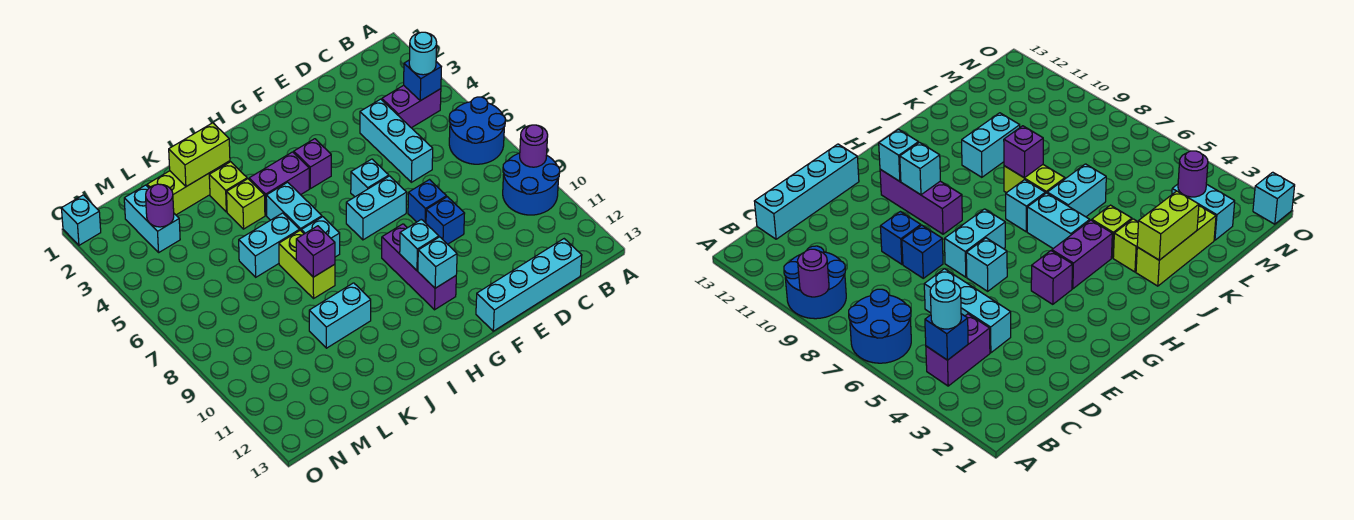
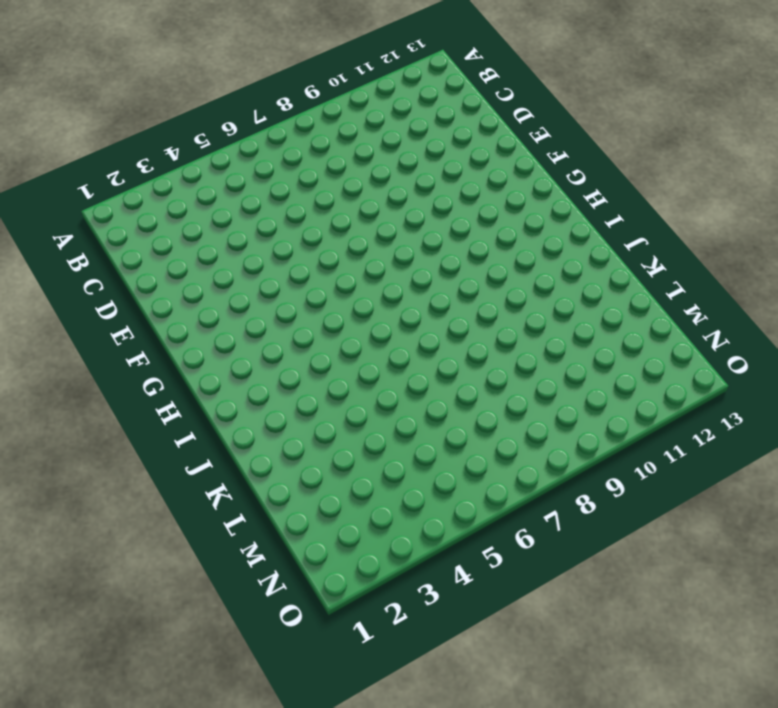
none -> blue 2x2 round brick [449,97,505,164]
none -> blue 2x2 round brick [503,153,560,215]
none -> purple 1x2 brick [382,85,441,128]
none -> cyan 1x4 brick [476,239,582,331]

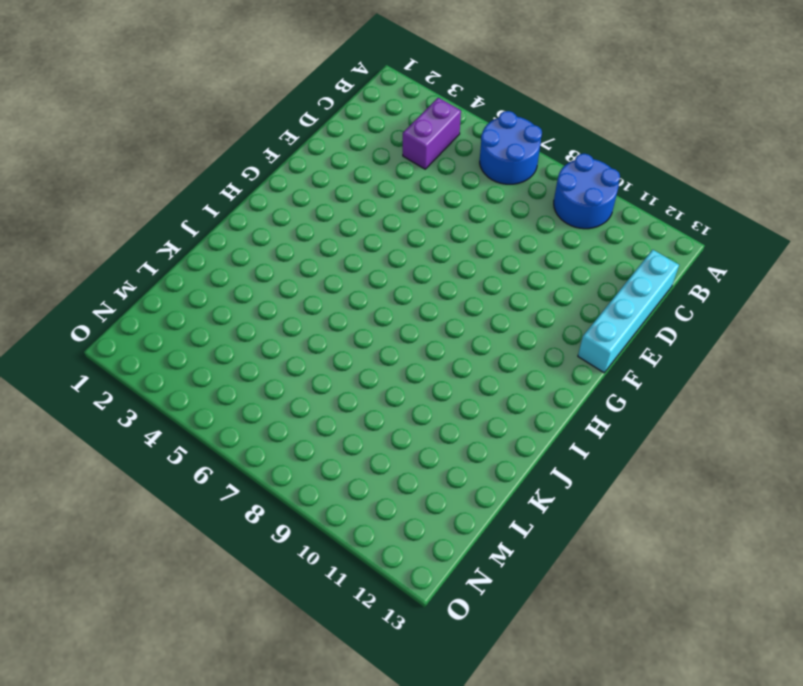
none -> cyan 1x3 brick [360,99,433,182]
none -> blue 1x1 brick [408,180,446,223]
none -> blue 1x1 brick [426,197,465,244]
none -> cyan 1x1 brick [351,159,389,197]

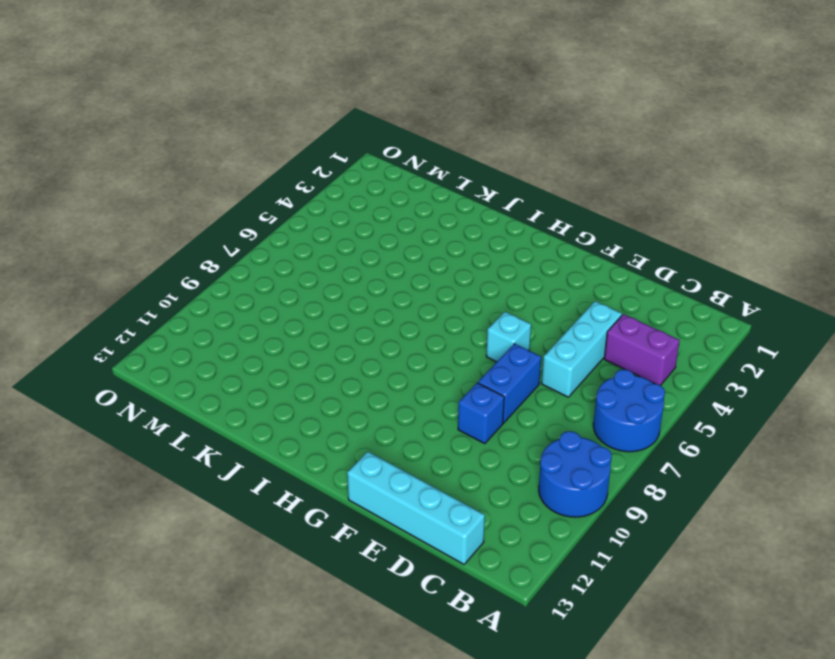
blue 1x2 brick [478,344,541,423] -> blue 1x1 brick [408,180,446,223]
none -> cyan 1x2 brick [346,176,407,240]
none -> purple 1x1 brick [294,139,331,189]
none -> purple 1x3 brick [382,224,456,310]
none -> purple 1x2 brick [249,152,309,215]

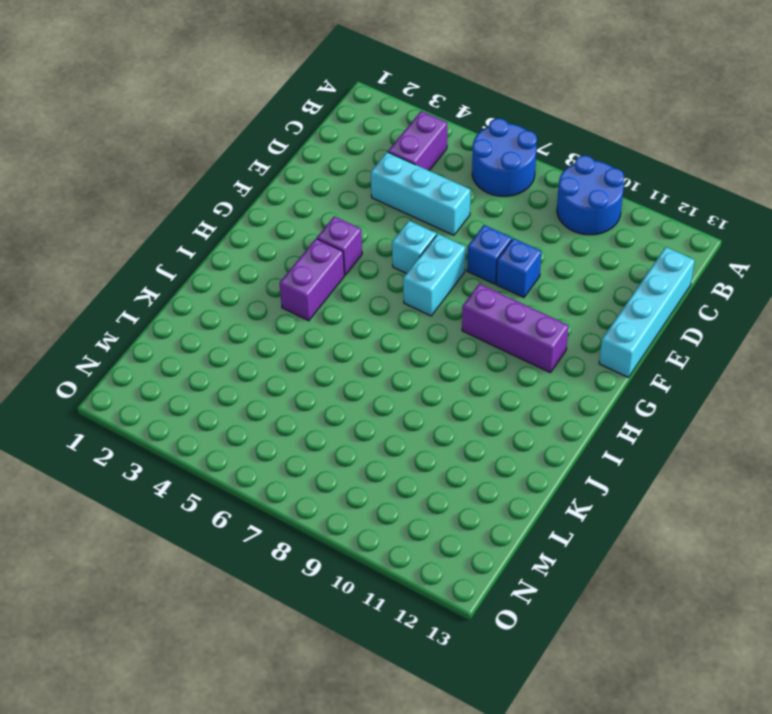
none -> cyan 1x2 brick [266,182,322,230]
none -> cyan 1x1 brick [301,217,340,257]
none -> lime 1x3 brick [147,161,230,215]
none -> lime 1x1 brick [209,162,247,212]

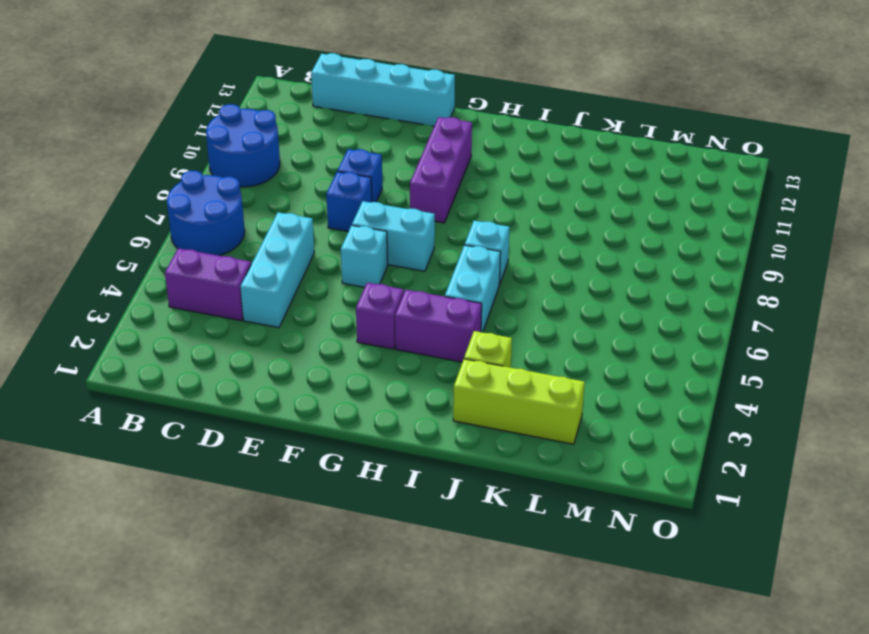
none -> lime 1x1 brick [227,179,265,229]
none -> cyan 1x2 brick [239,213,300,277]
none -> lime 1x2 brick [279,230,335,298]
none -> cyan 1x2 brick [309,283,371,348]

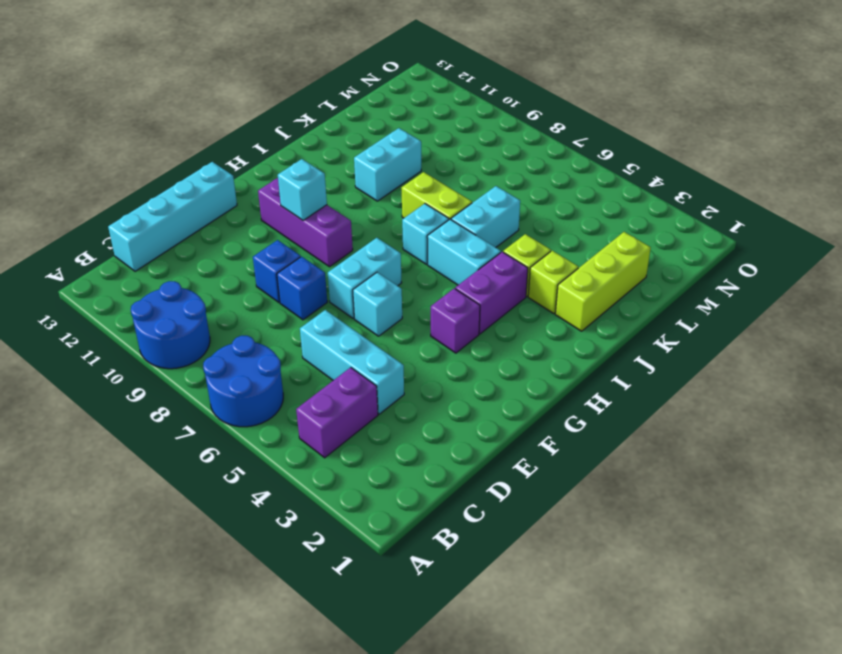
none -> cyan 1x2 brick [124,185,180,252]
none -> cyan 1x1 brick [62,195,101,245]
none -> purple 1x1 round brick [520,125,548,167]
none -> blue 1x1 brick [404,60,441,101]

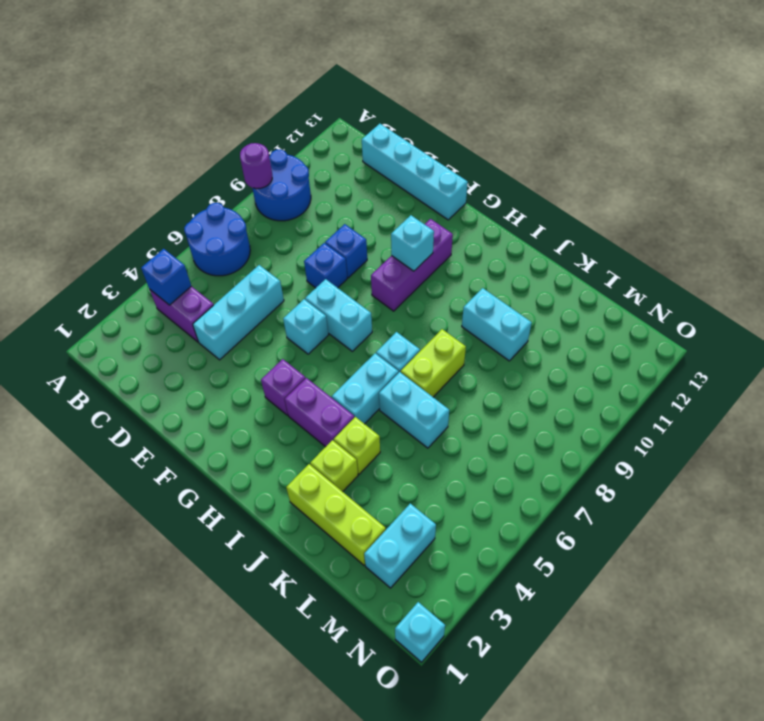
none -> cyan 1x1 brick [418,237,457,288]
none -> lime 1x2 brick [169,123,230,187]
none -> purple 1x1 brick [296,226,335,277]
none -> purple 1x1 round brick [146,184,174,227]

